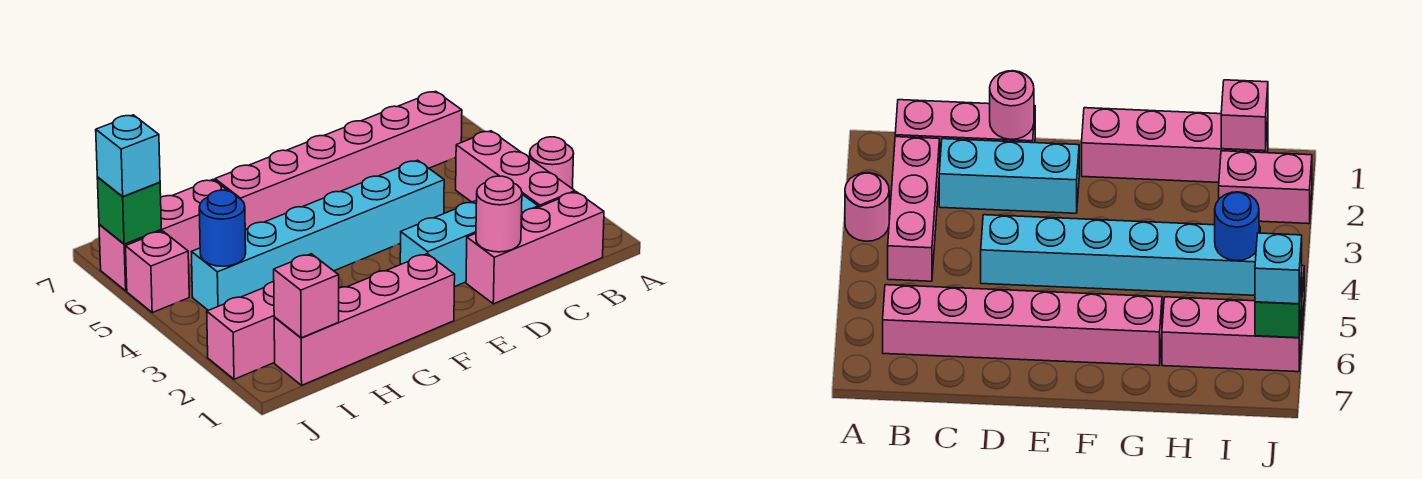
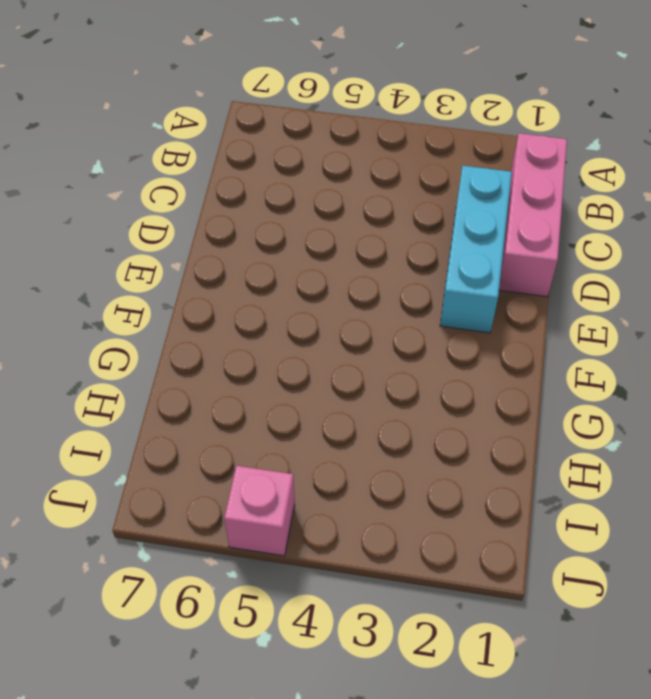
none -> pink 1x1 round brick [530,137,574,189]
none -> pink 1x3 brick [456,131,575,207]
none -> pink 1x6 brick [215,91,462,230]

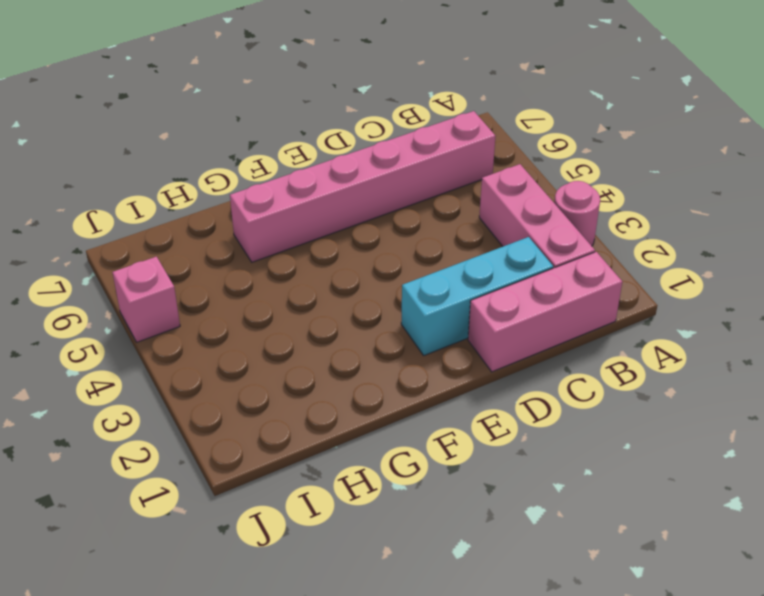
none -> cyan 1x6 brick [192,160,444,310]
none -> pink 1x4 brick [274,254,455,385]
none -> pink 1x3 brick [99,180,228,291]

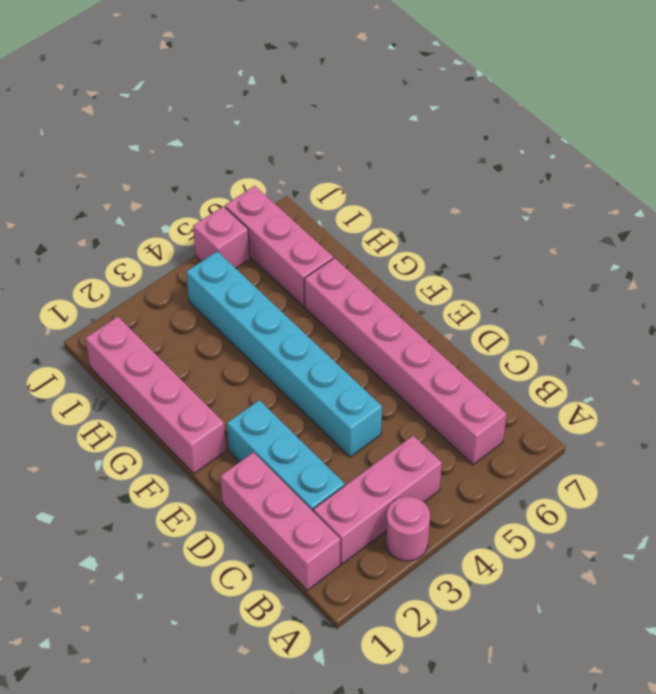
none -> pink 1x2 brick [207,282,275,379]
none -> pink 1x1 round brick [476,176,522,252]
none -> pink 1x1 brick [274,254,339,338]

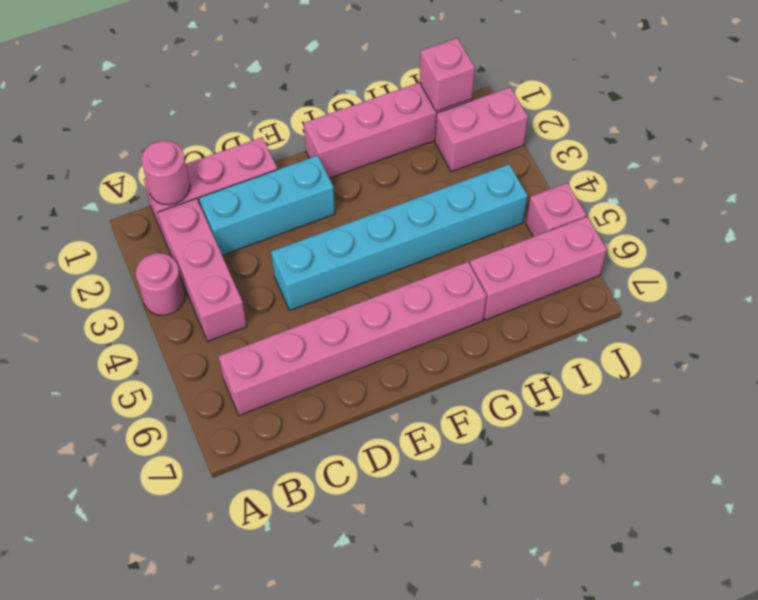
pink 1x1 round brick [141,141,190,205] -> pink 1x1 round brick moved to [476,176,522,252]
none -> blue 1x1 round brick [199,190,246,266]
none -> green 1x1 brick [97,177,161,244]
none -> cyan 1x1 brick [96,115,160,197]

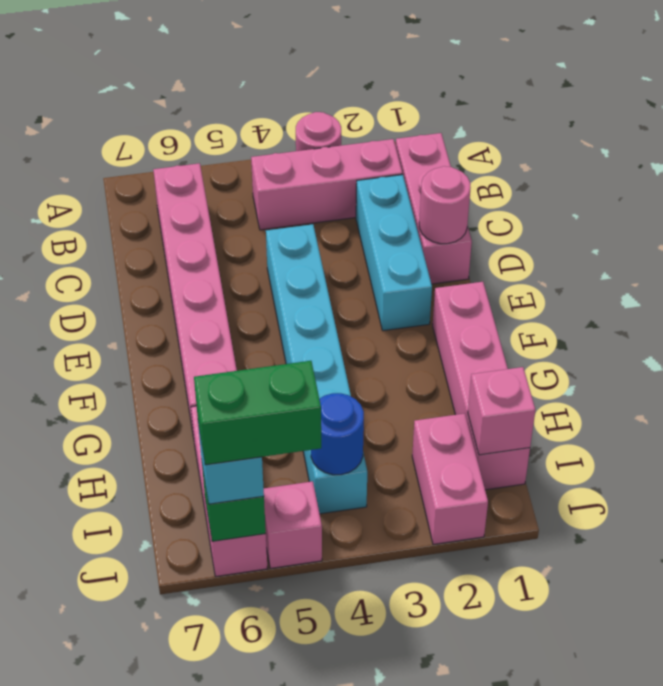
green 1x2 brick [194,361,321,465] -> none

